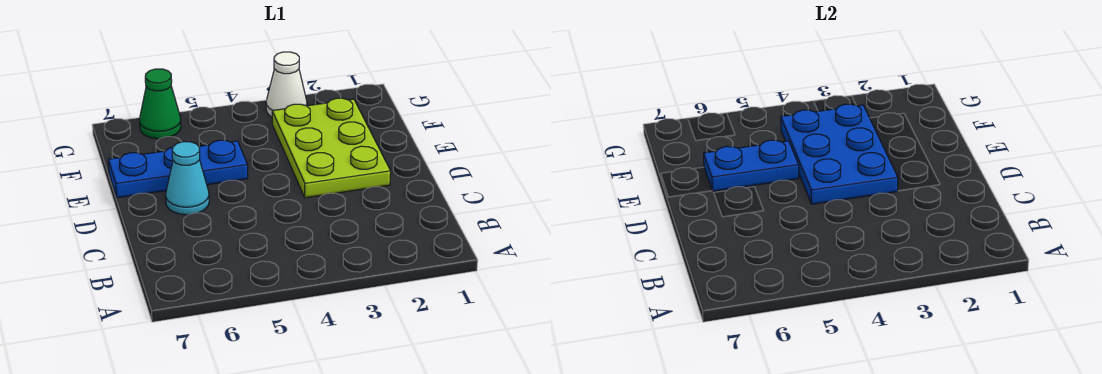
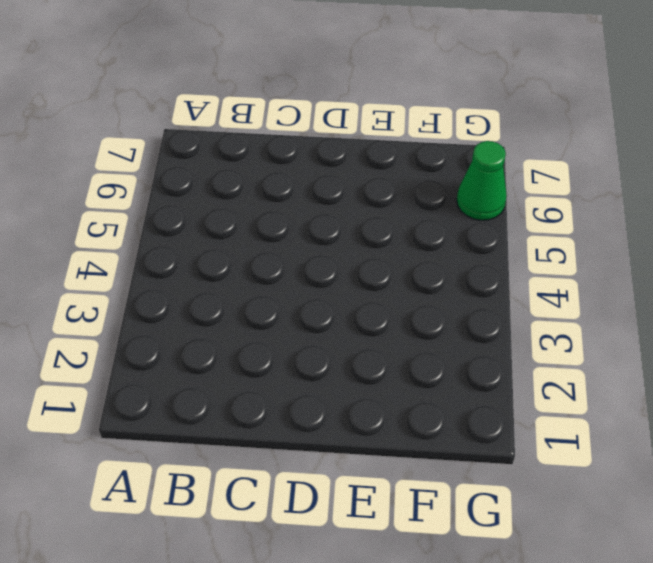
none -> lime 2x3 plate [272,98,391,198]
none -> cyan 1x1 cone [166,142,209,215]

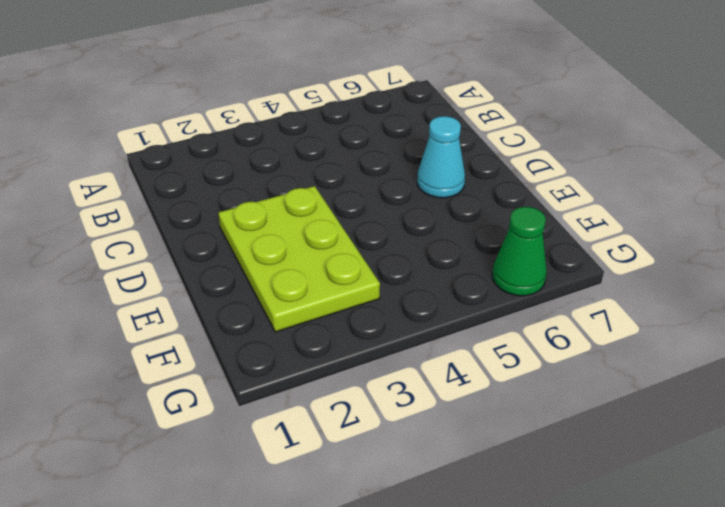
none -> blue 1x3 plate [108,140,248,198]
none -> white 1x1 cone [266,52,307,117]

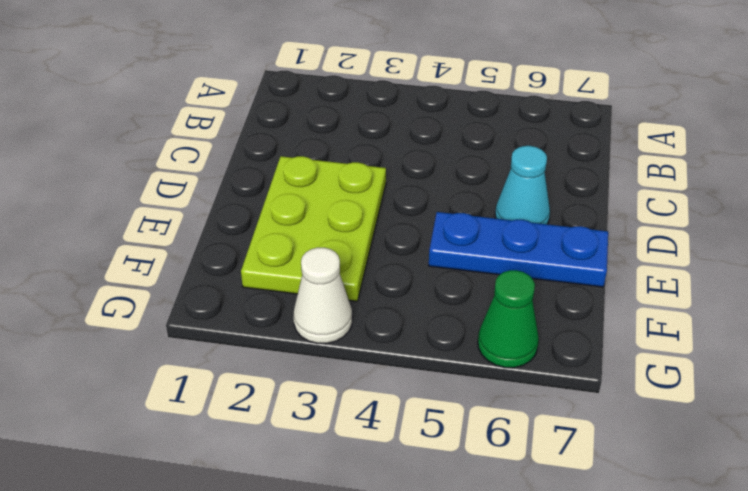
none -> blue 2x3 plate [781,104,898,204]
none -> blue 1x2 plate [703,140,799,191]

